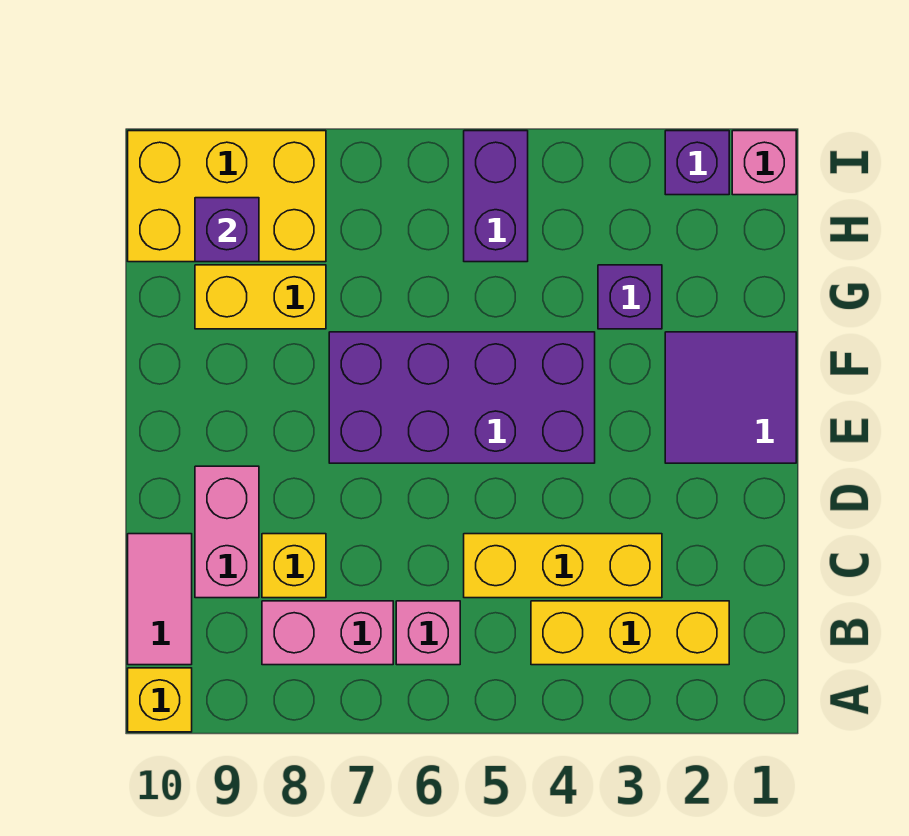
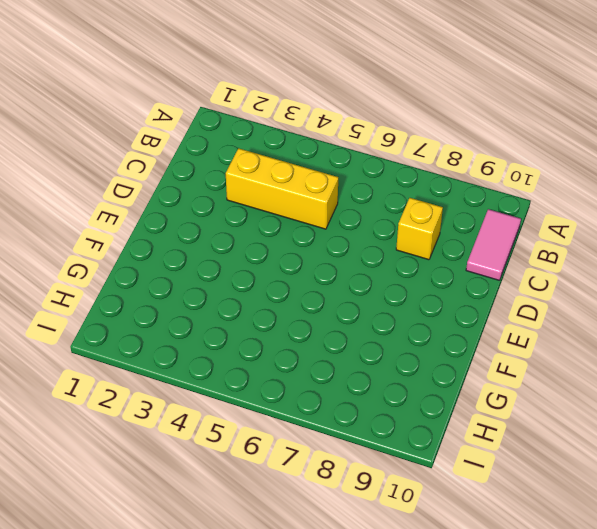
none -> yellow 1x1 brick [128,668,192,732]
none -> yellow 1x3 brick [531,601,729,665]
none -> pink 1x1 brick [396,601,460,665]

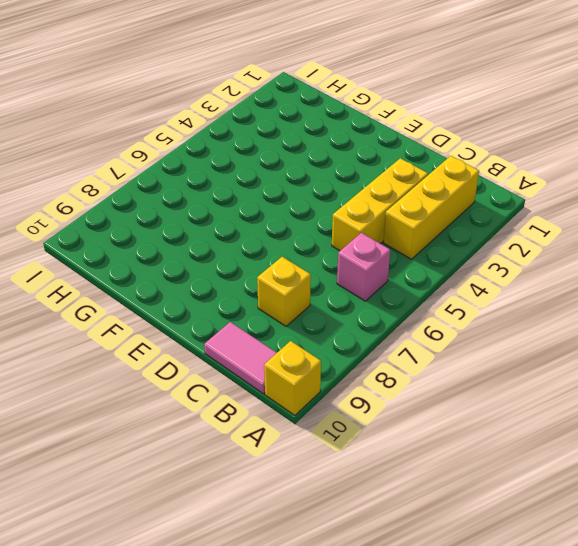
none -> pink 1x2 brick [262,601,393,665]
none -> pink 1x2 brick [195,466,259,598]
none -> purple 2x2 tile [665,332,796,463]

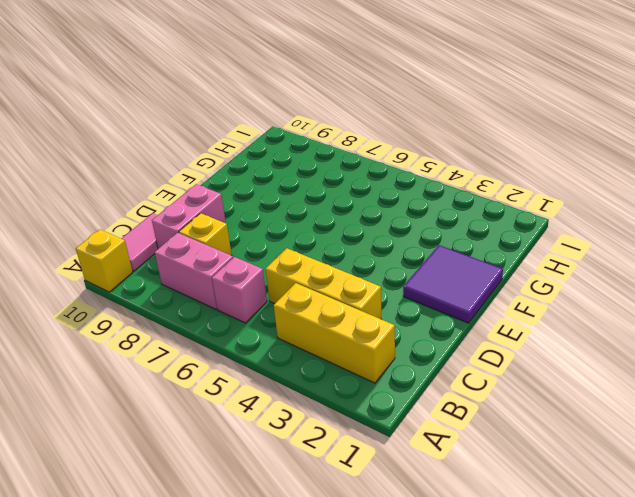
none -> purple 2x4 brick [329,332,595,463]
none -> purple 1x1 brick [598,265,662,329]
none -> yellow 1x2 brick [195,265,326,329]

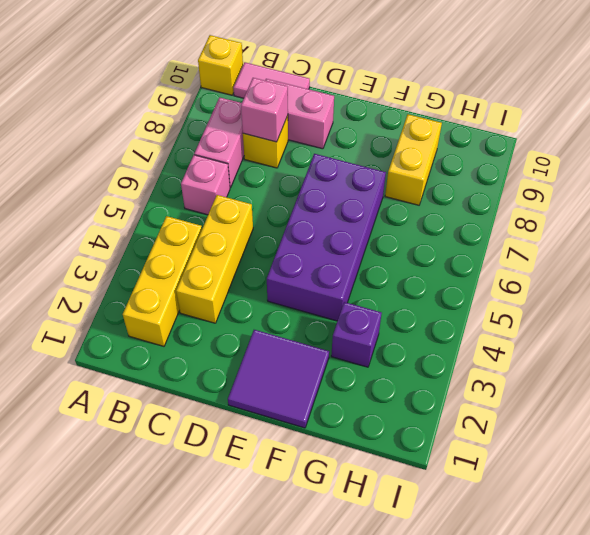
pink 1x1 brick [241,78,288,142] -> pink 1x1 brick moved to [732,131,796,195]
none -> purple 1x2 brick [464,131,528,262]
none -> yellow 2x3 brick [128,131,326,262]
none -> purple 1x1 brick [665,131,729,195]

